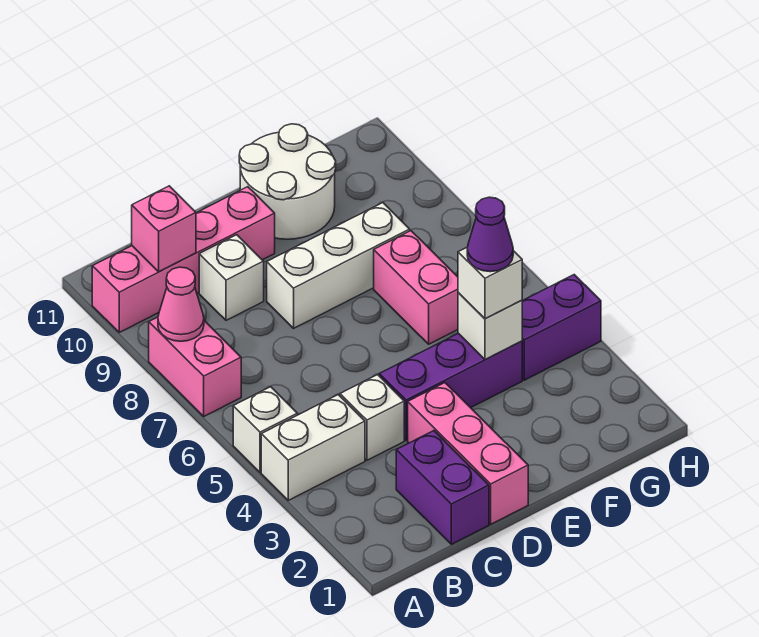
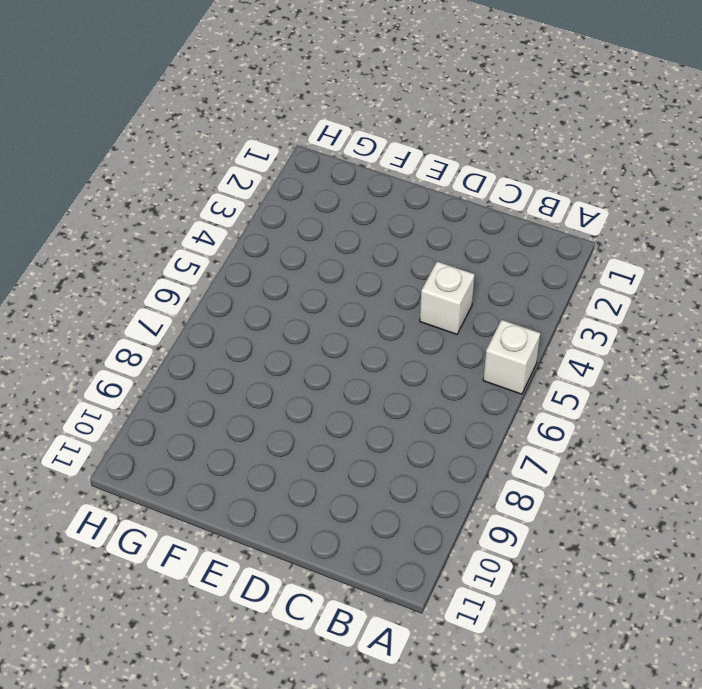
none -> white 1x2 brick [261,395,365,500]
none -> pink 1x2 brick [149,317,241,416]
none -> pink 1x4 brick [92,187,275,332]

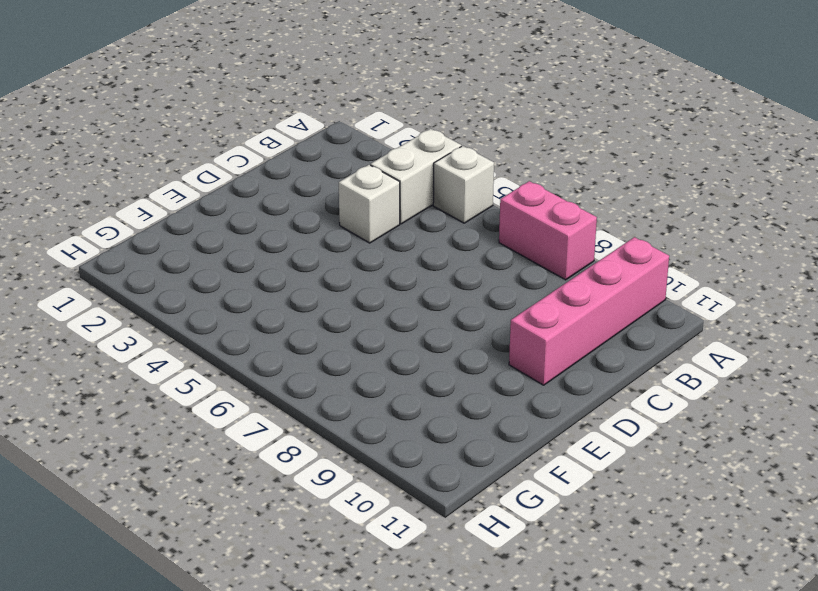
none -> purple 1x2 brick [396,431,489,544]
none -> white 1x1 brick [199,235,264,320]
none -> pink 1x3 brick [408,383,528,524]

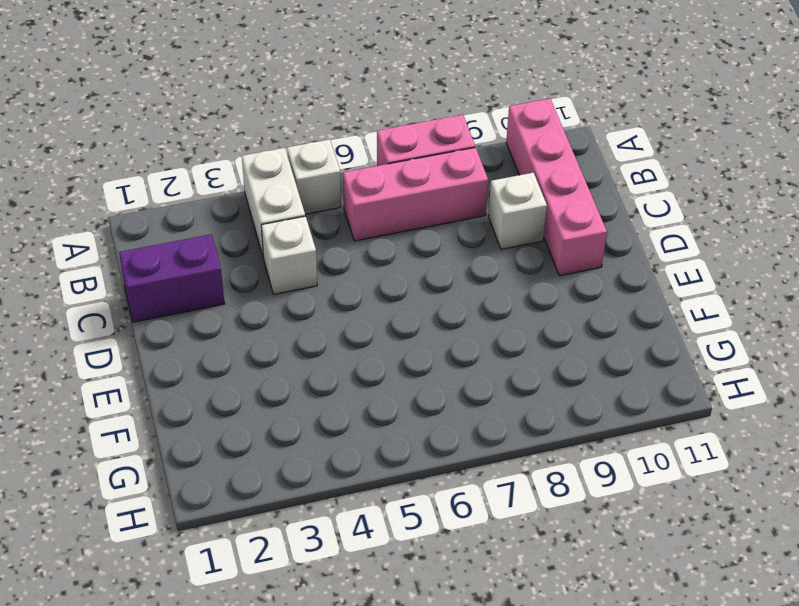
pink 1x3 brick [343,147,488,241] -> pink 1x3 brick moved to [408,383,528,524]
none -> purple 1x3 brick [379,333,522,440]
none -> white 1x3 brick [267,203,410,328]
none -> white 2x2 round brick [239,124,336,239]

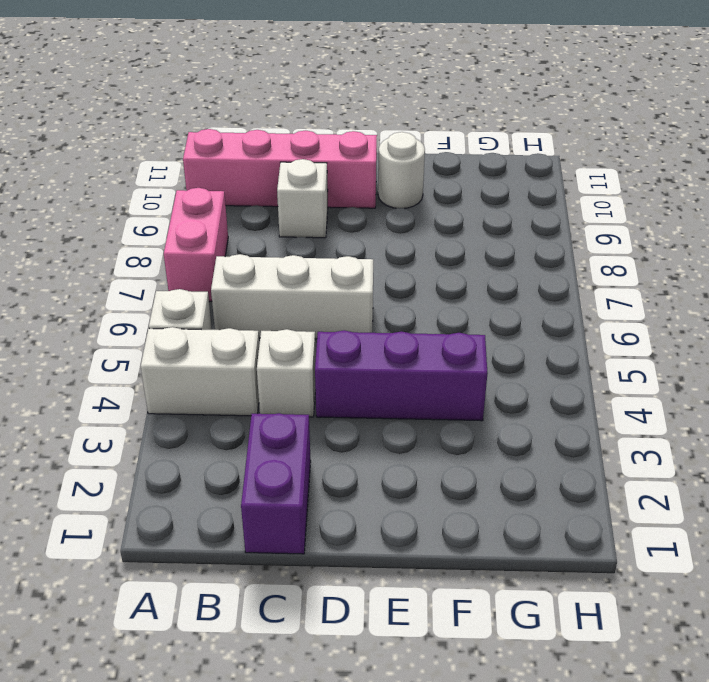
white 1x3 brick [211,254,373,339] -> white 1x3 brick moved to [267,203,410,328]
white 1x1 round brick [378,132,425,208] -> white 2x2 round brick [239,124,336,239]
none -> pink 1x3 brick [408,383,528,524]
none -> pink 1x2 brick [374,231,458,344]
none -> purple 1x2 brick [522,275,601,380]

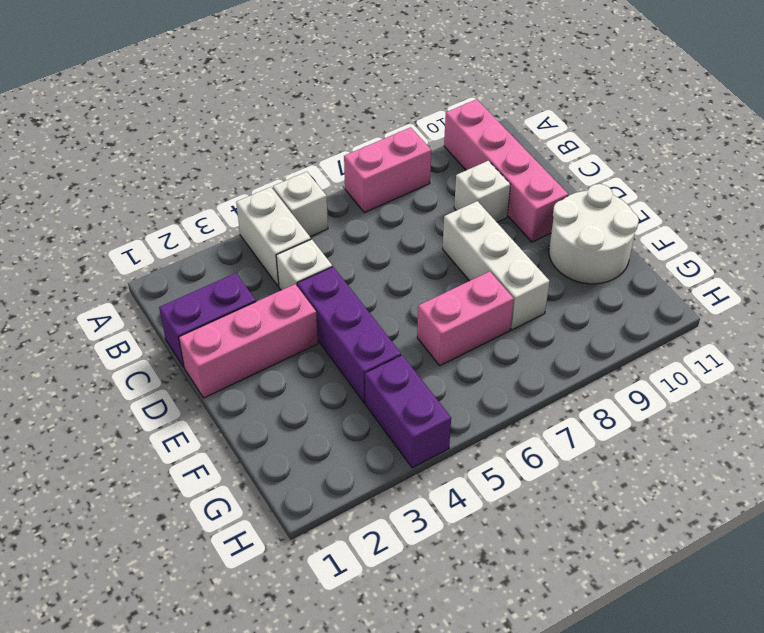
none -> pink 1x1 cone [158,267,204,341]
none -> pink 1x1 brick [132,186,196,272]
none -> white 1x1 brick [458,293,522,360]

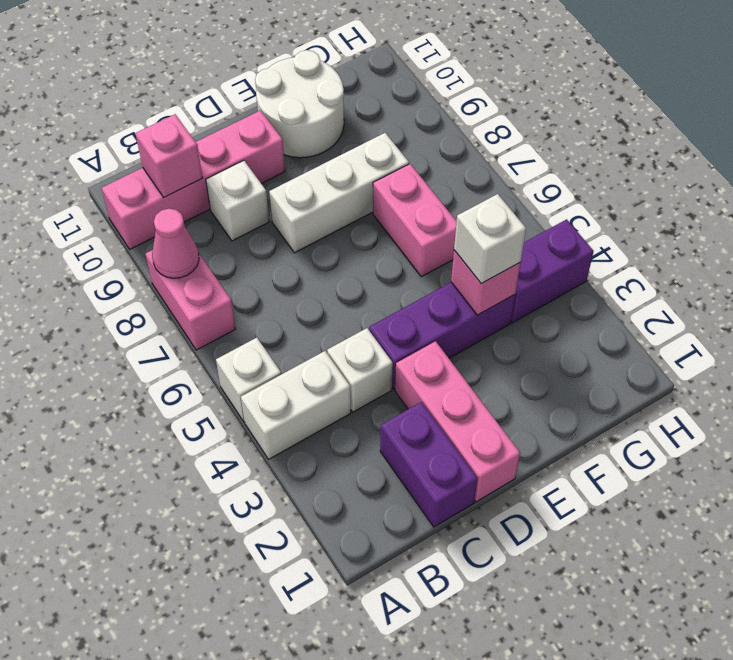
pink 1x1 brick [451,250,520,315] -> white 1x1 brick [458,293,522,360]
none -> purple 1x1 cone [467,197,513,272]

